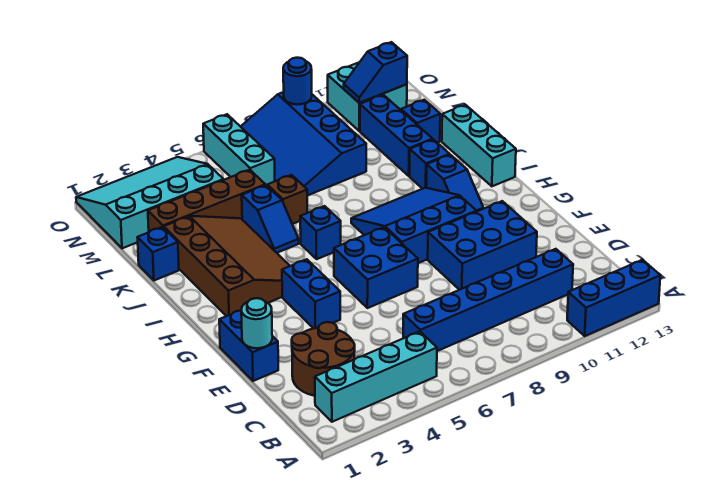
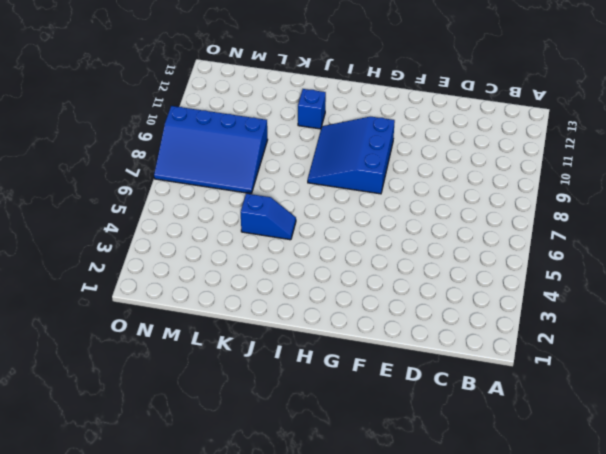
none -> blue 1x3 brick [567,260,660,336]
none -> cyan 1x4 brick [315,331,437,422]
none -> brown 2x2 round brick [292,322,355,396]

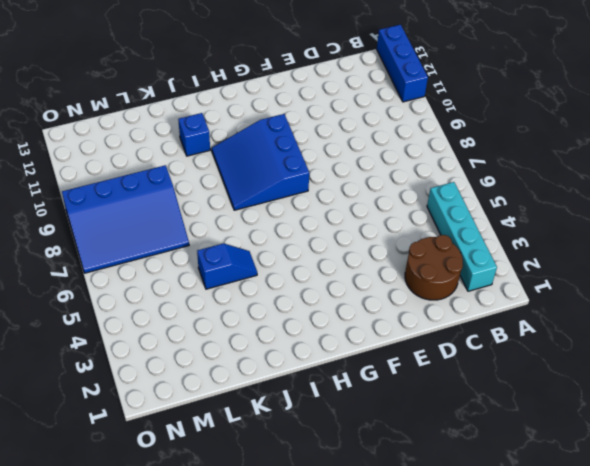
none -> blue 1x6 brick [403,249,573,351]
none -> blue 1x2 brick [219,311,278,381]
none -> blue 2x3 brick [428,201,537,290]

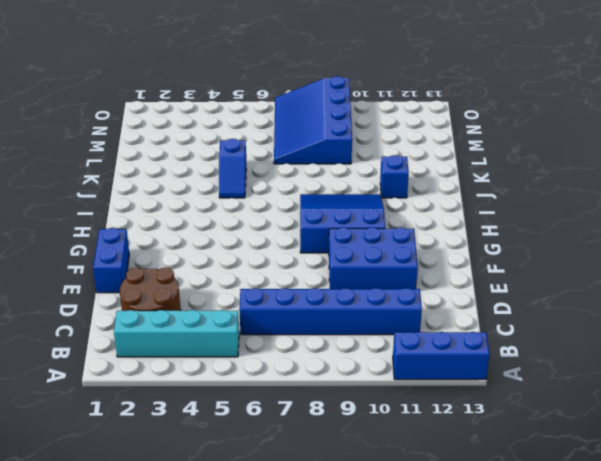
none -> blue 1x2 brick [282,259,340,328]
none -> blue 2x2 brick [334,227,418,308]
none -> brown 3x4 slope [164,216,290,316]

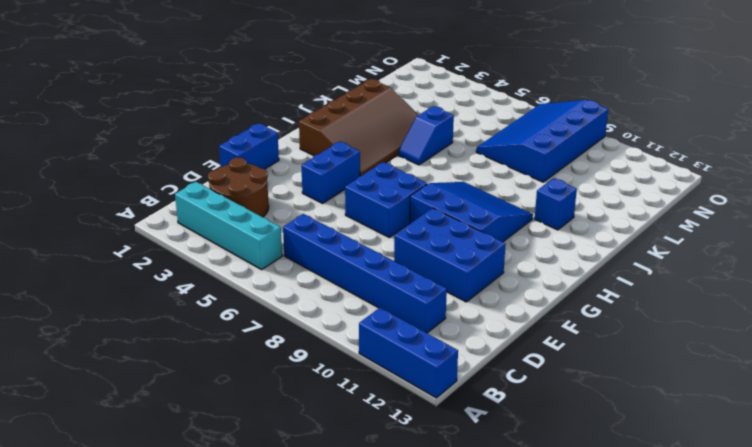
none -> blue 1x2 slope [426,155,483,211]
none -> blue 1x1 brick [300,206,341,259]
none -> cyan 1x3 brick [442,105,516,186]

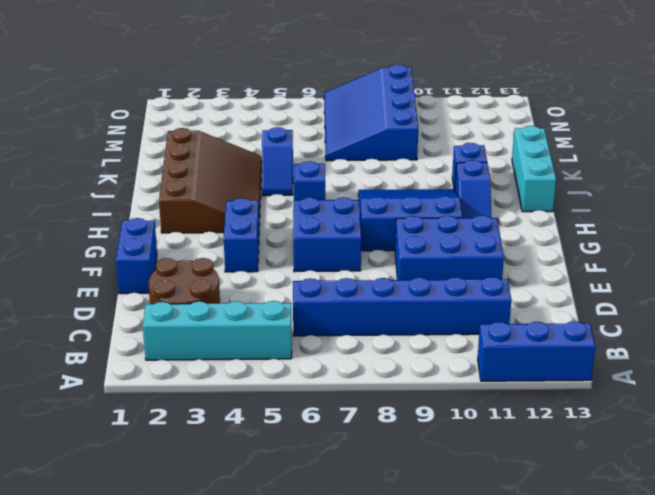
none -> blue 1x1 brick [137,227,179,280]
none -> brown 1x1 brick [267,175,308,224]
none -> blue 1x3 brick [360,95,433,176]

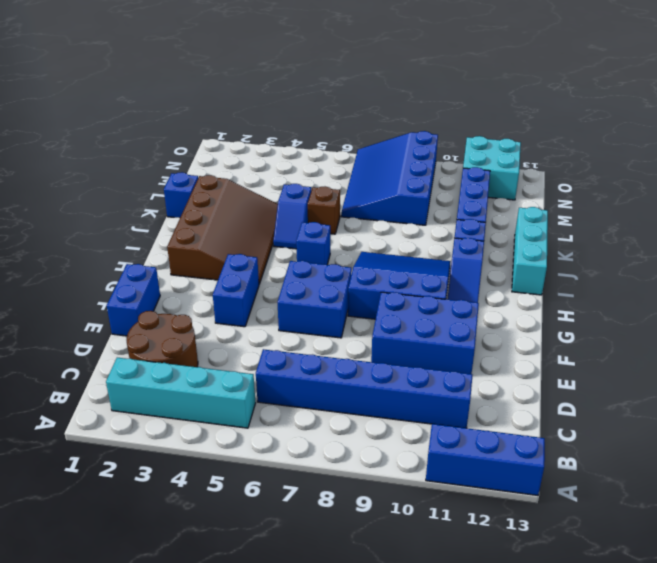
none -> brown 1x4 brick [148,170,265,232]
none -> blue 1x1 brick [401,100,440,143]
none -> cyan 3x4 slope [76,157,224,248]

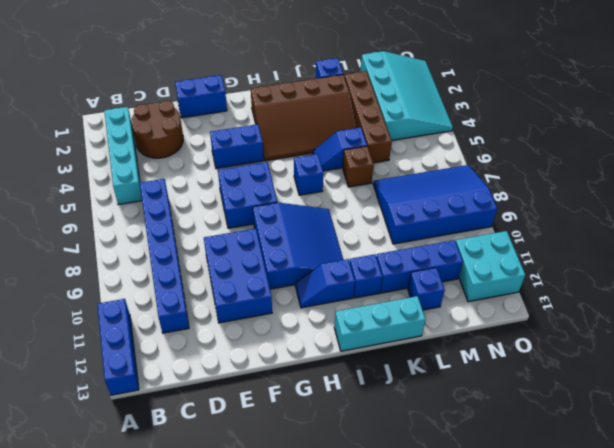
none -> cyan 1x3 brick [203,114,275,185]
none -> cyan 1x1 round brick [241,298,272,348]
none -> blue 1x2 slope [344,42,407,103]

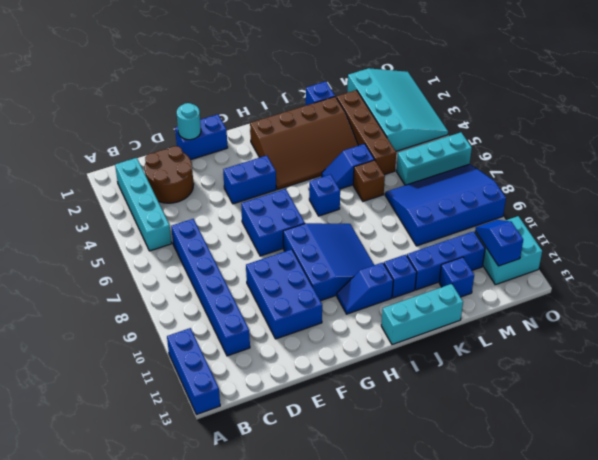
none -> blue 1x1 round brick [283,58,312,104]

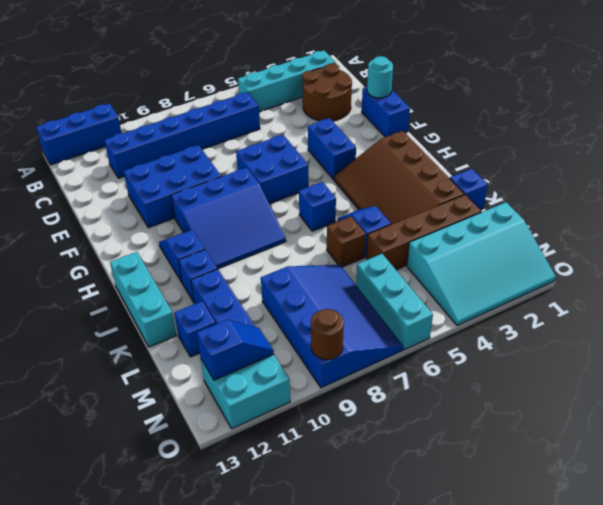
brown 1x1 round brick [311,309,344,360] -> blue 1x1 round brick [283,58,312,104]

